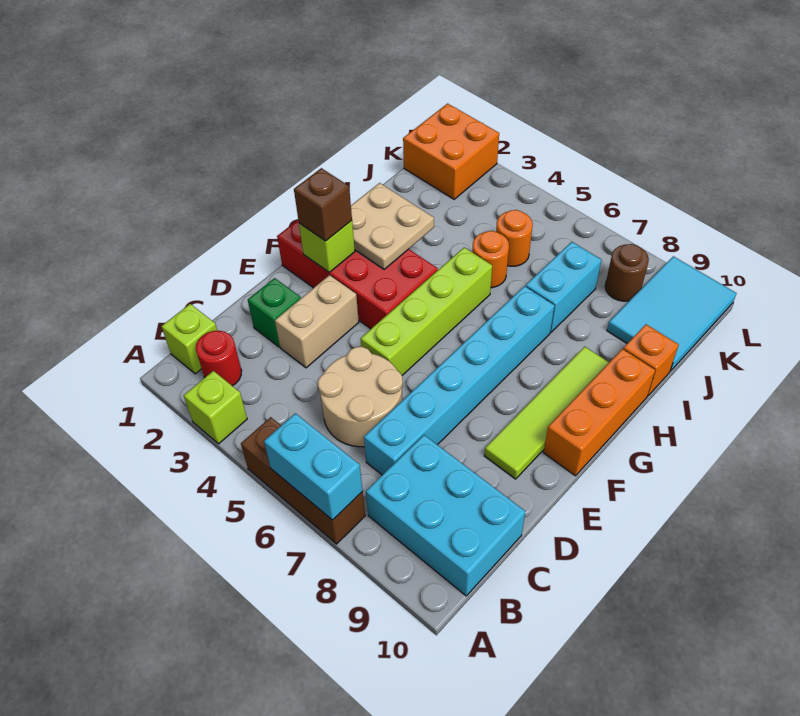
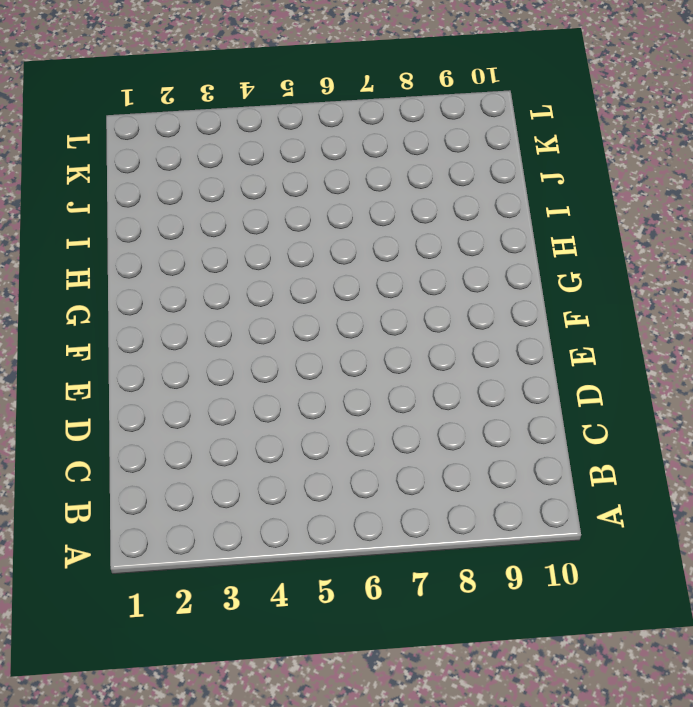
none -> lime 1x1 brick [184,371,247,444]
none -> brown 1x3 brick [241,417,365,544]
none -> lime 1x1 brick [161,304,217,374]

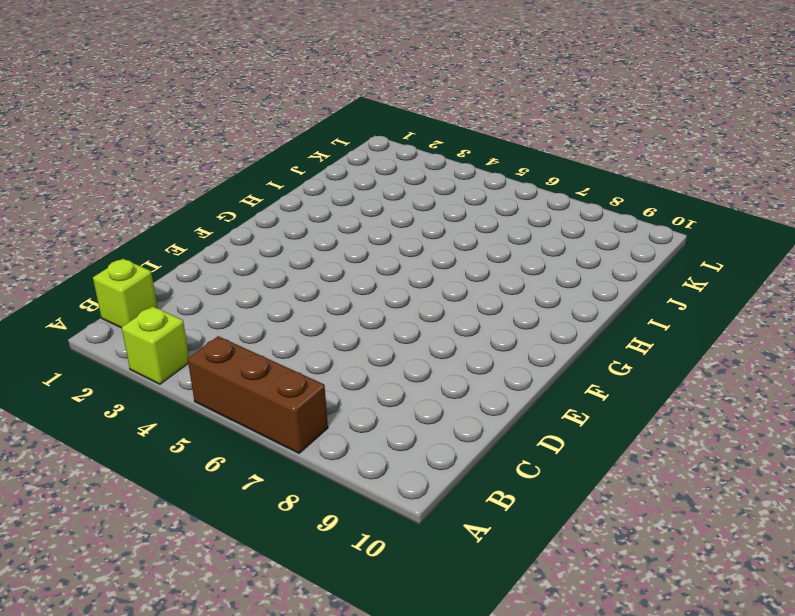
none -> red 1x1 round brick [196,331,242,386]
none -> cyan 2x3 brick [366,435,525,596]
none -> tan 2x2 round brick [318,347,403,447]

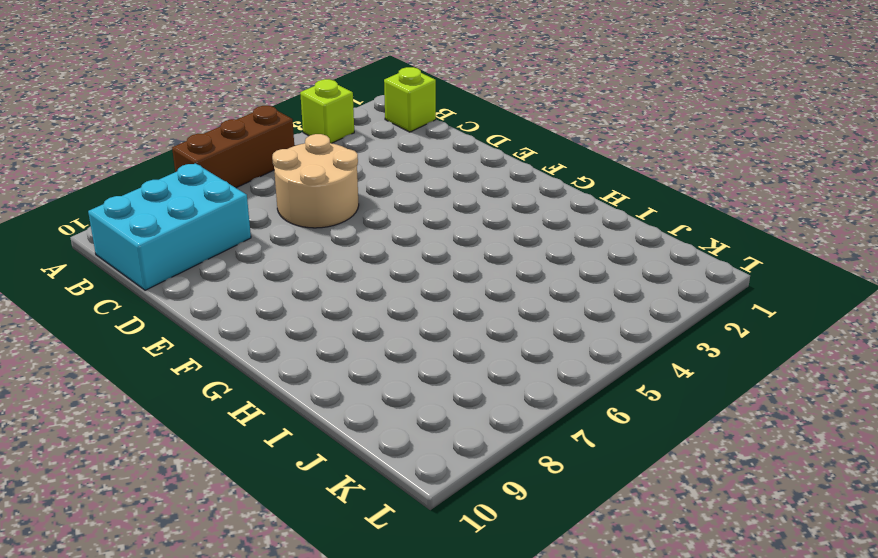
none -> red 1x1 round brick [196,331,242,386]
none -> cyan 1x6 brick [364,286,554,475]
none -> green 1x1 brick [248,278,301,347]

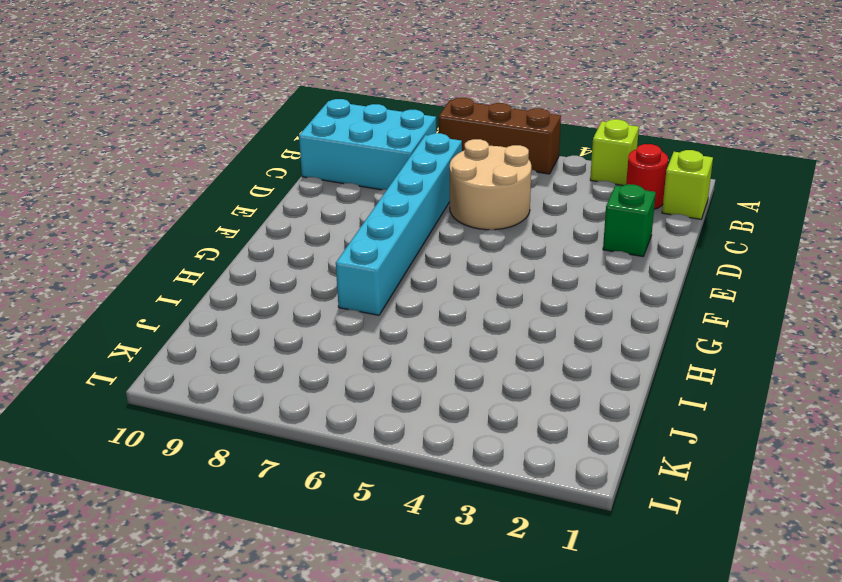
none -> tan 1x2 brick [275,275,359,368]
none -> lime 1x4 brick [361,247,492,375]
none -> lime 1x4 tile [484,347,609,479]

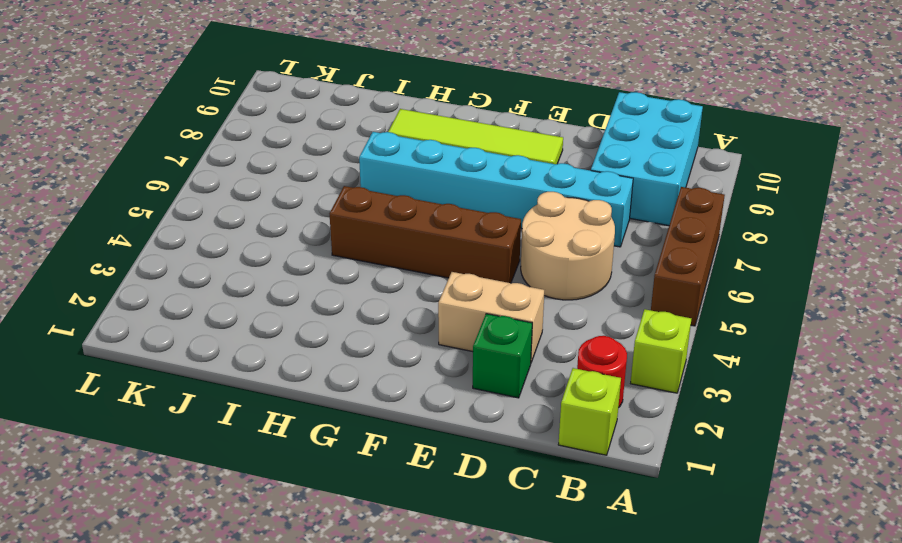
brown 1x4 brick [329,186,521,283] -> lime 1x4 brick [361,247,492,375]
none -> red 2x4 brick [277,220,438,329]
none -> orange 1x3 brick [543,349,655,476]
none -> orange 1x1 round brick [472,231,509,288]

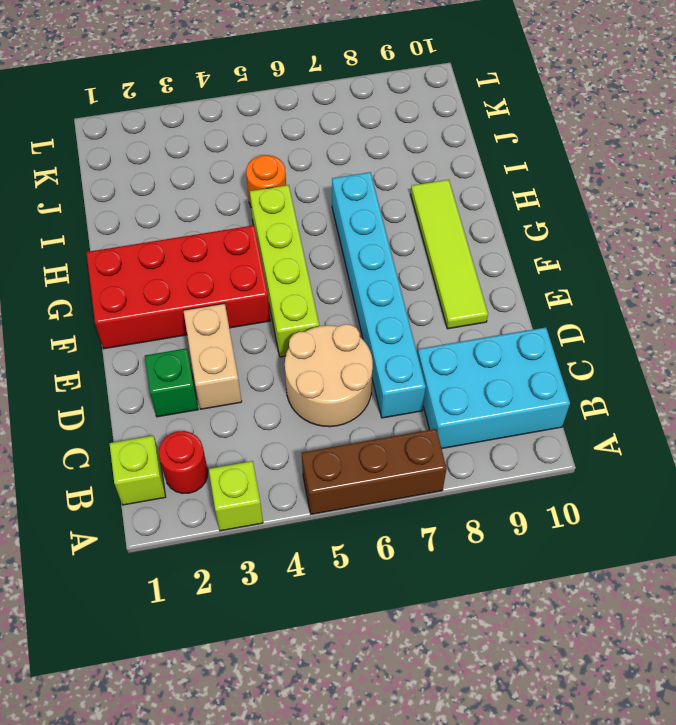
none -> orange 1x3 brick [543,349,655,476]
none -> cyan 1x2 brick [526,242,601,332]
none -> orange 1x1 brick [623,324,679,396]

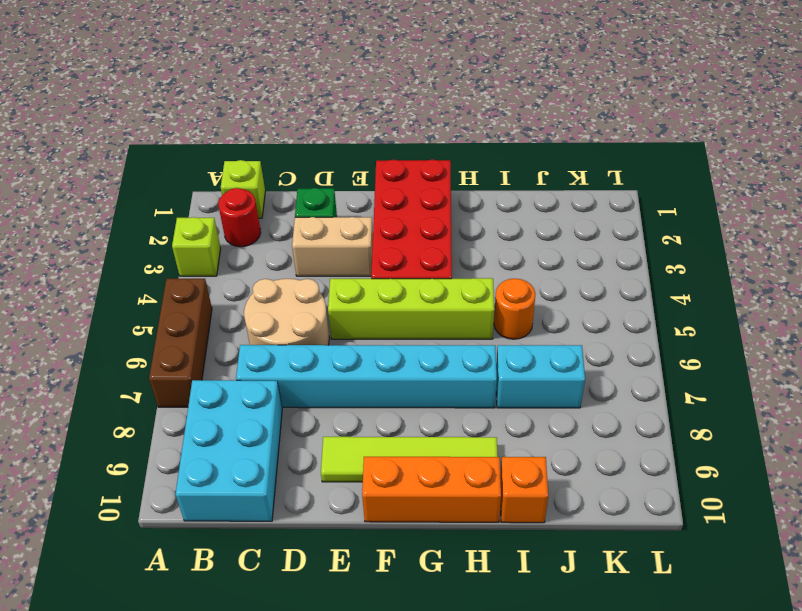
none -> orange 1x1 round brick [496,210,533,266]
none -> cyan 2x3 tile [607,256,737,371]
none -> orange 2x2 brick [403,104,499,199]

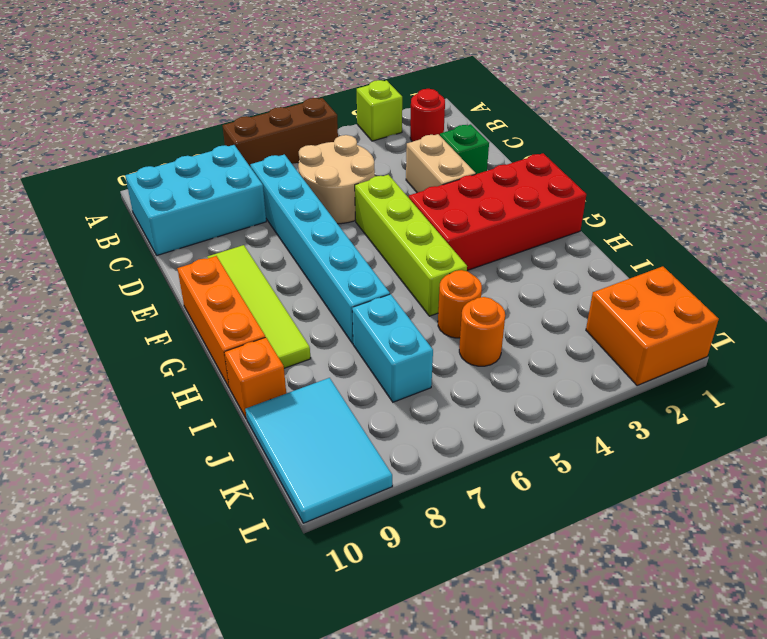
none -> lime 1x1 brick [161,304,217,374]
none -> brown 1x1 round brick [605,244,649,301]
none -> cyan 1x2 brick [264,413,363,520]

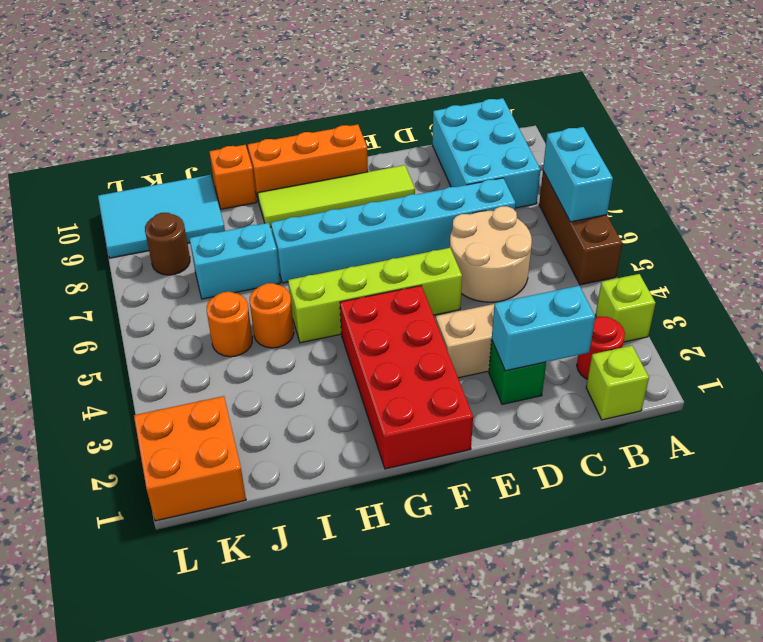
cyan 1x2 brick [492,286,595,371] -> none
none -> lime 1x1 brick [299,220,355,272]
none -> tan 2x2 plate [351,183,434,269]
none -> brown 1x1 brick [294,168,352,241]

